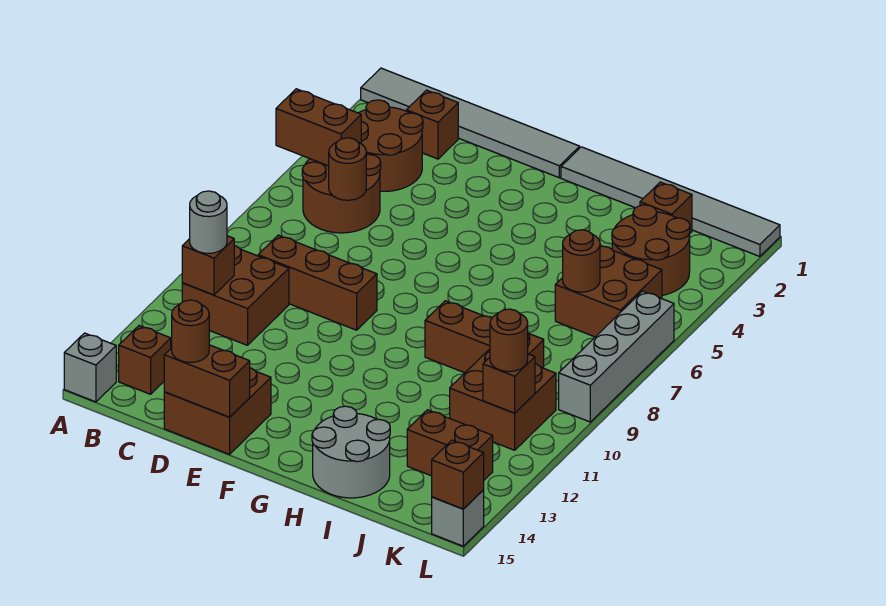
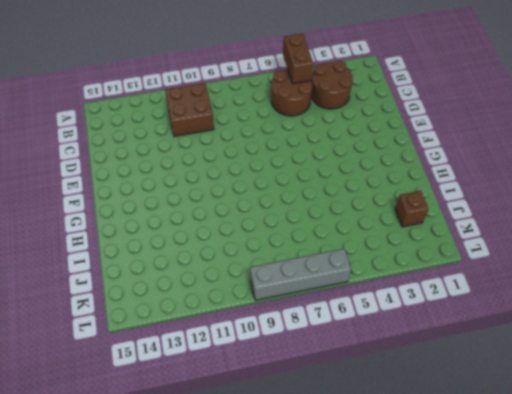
none -> grey 1x6 tile [361,68,580,178]
none -> grey 1x1 brick [64,333,116,402]
none -> brown 1x1 brick [119,326,171,394]

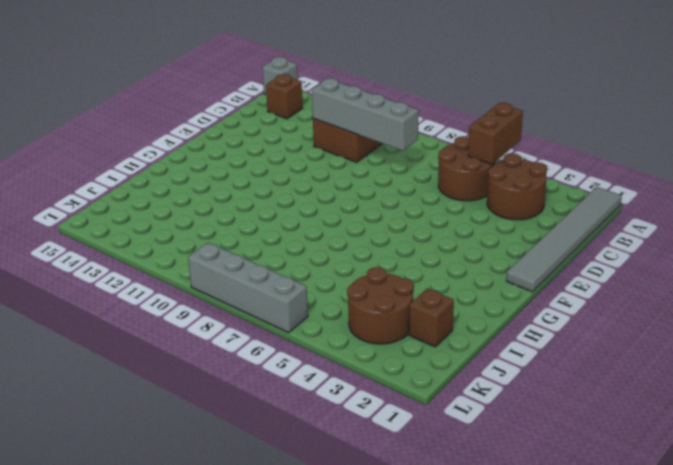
grey 1x4 brick [312,78,419,151] -> none
none -> brown 1x1 brick [406,90,458,159]
none -> brown 1x3 brick [258,235,377,330]
none -> brown 2x2 brick [164,368,271,454]

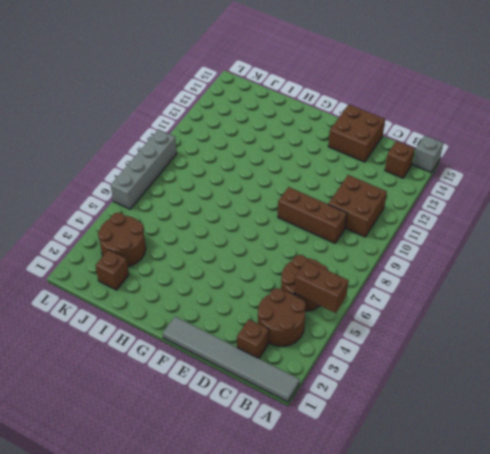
none -> grey 1x6 tile [561,147,780,256]
none -> brown 1x3 brick [425,301,544,373]
none -> grey 2x2 round brick [312,406,390,498]

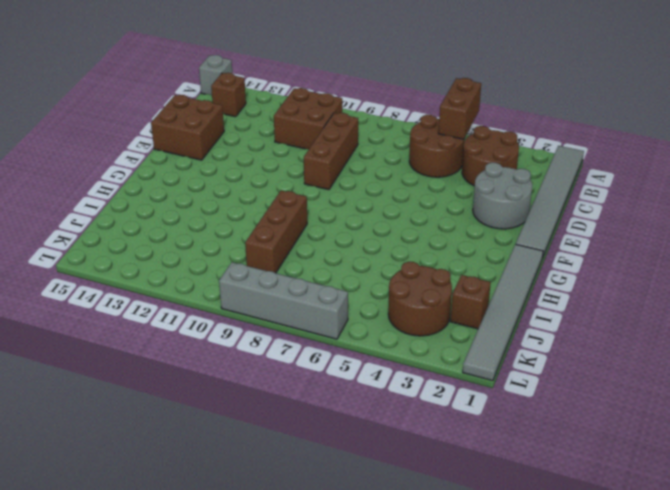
grey 2x2 round brick [473,163,532,229] -> grey 2x2 round brick moved to [312,406,390,498]
none -> brown 1x1 brick [406,90,458,159]
none -> brown 2x2 brick [555,245,662,337]
none -> brown 2x2 brick [450,349,556,450]

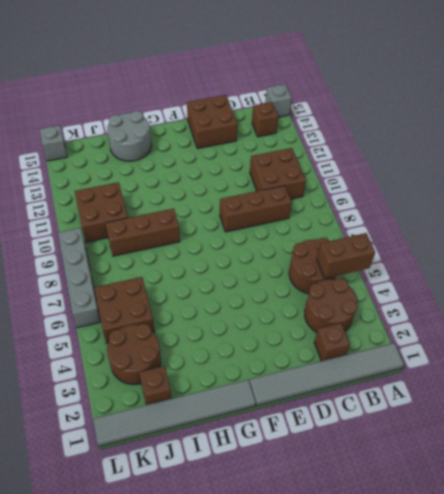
none -> brown 1x2 brick [407,410,493,480]
none -> brown 1x1 brick [182,236,234,295]
none -> brown 1x1 round brick [329,138,366,200]

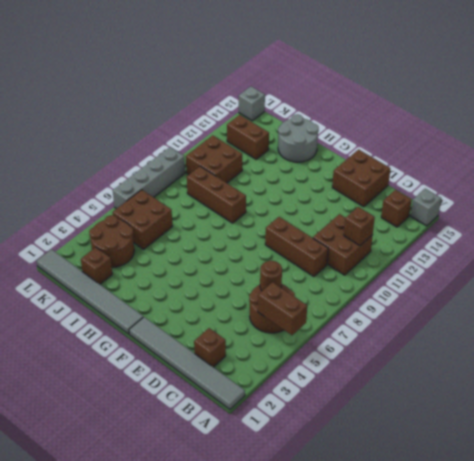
none -> brown 2x2 round brick [359,100,423,191]
none -> brown 1x2 brick [164,345,250,417]
none -> brown 1x1 round brick [563,230,600,292]

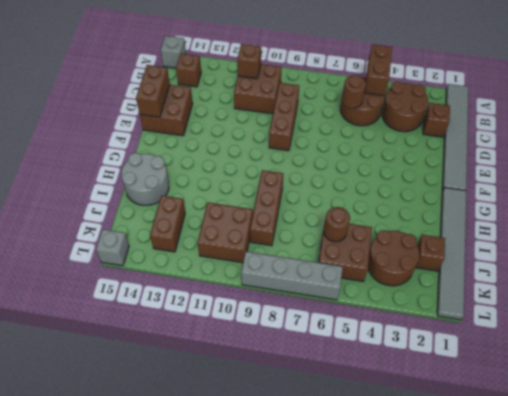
none -> brown 1x1 brick [483,354,535,413]
none -> brown 1x1 brick [432,440,484,509]
none -> grey 1x1 round brick [190,191,227,253]

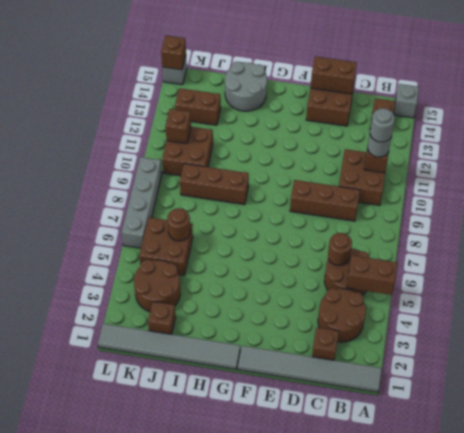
grey 1x1 round brick [370,108,395,142] -> none
none -> brown 1x1 round brick [172,300,209,362]
none -> brown 1x1 round brick [490,309,528,372]

